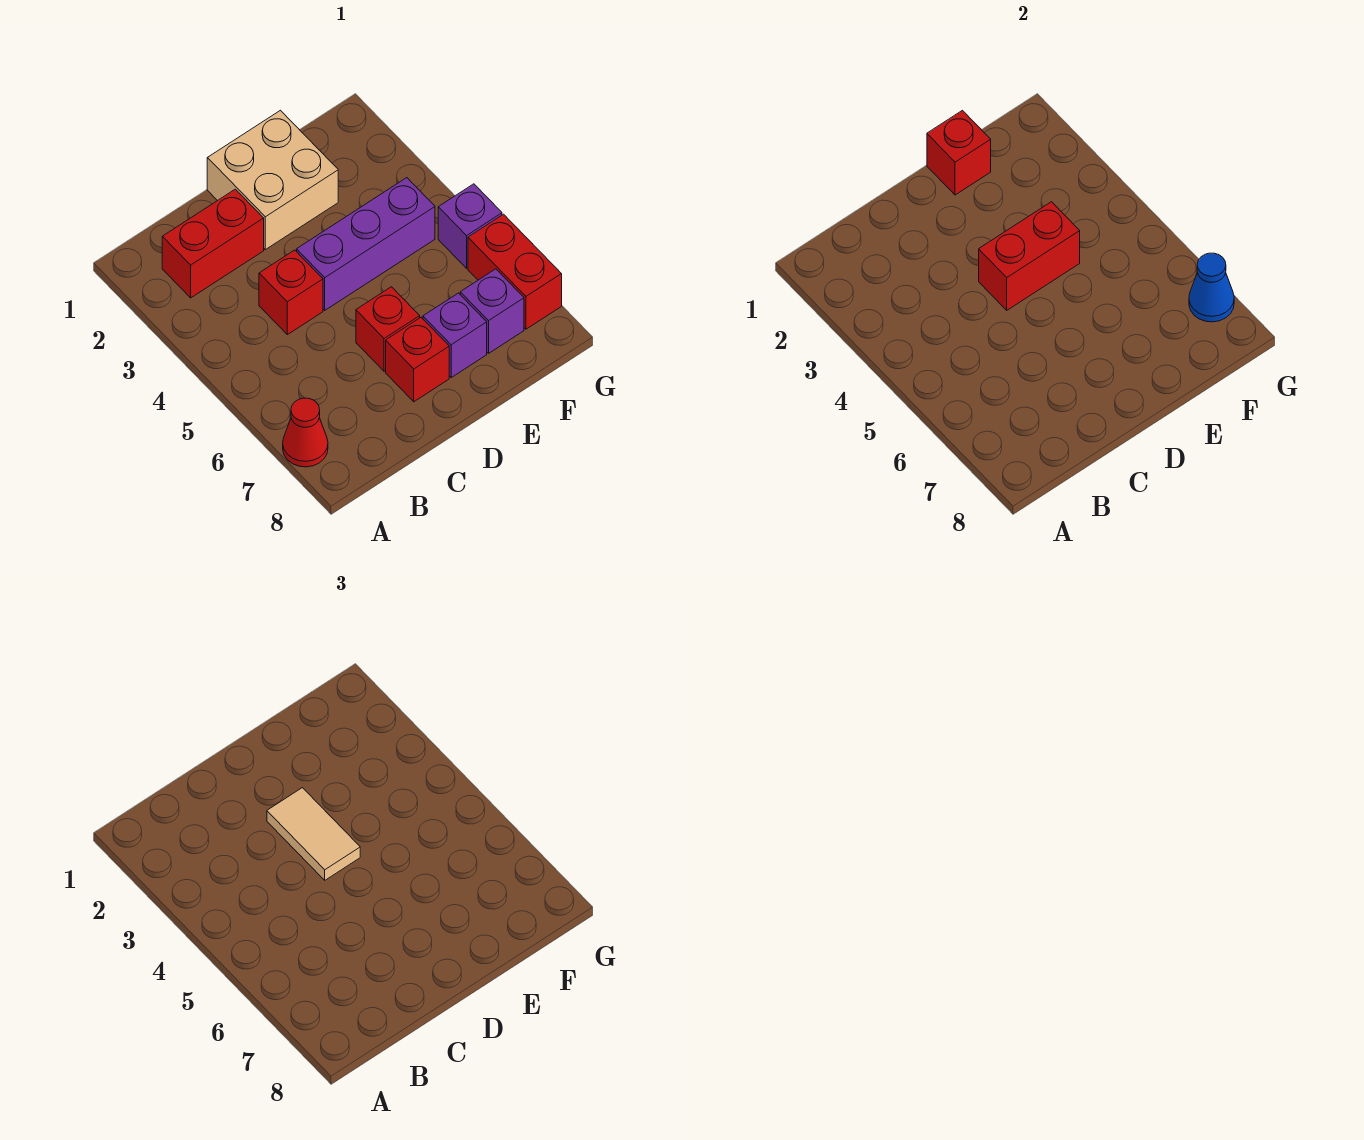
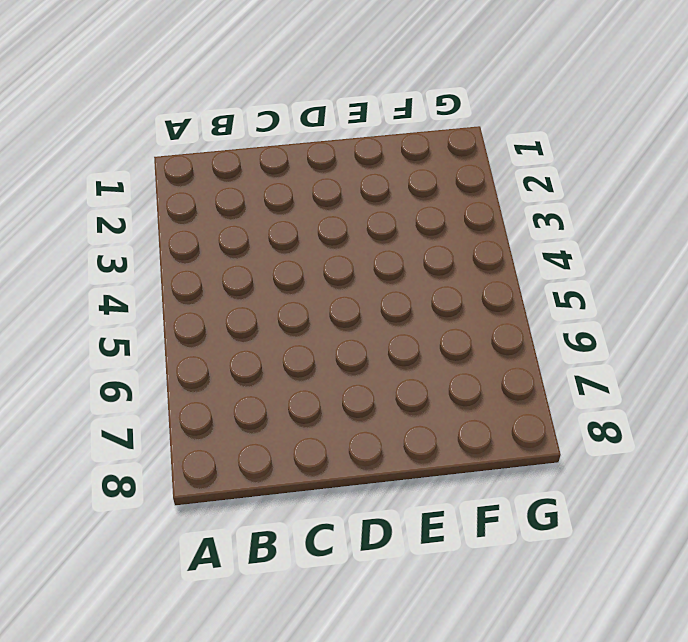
none -> red 1x1 cone [283,398,328,467]
none -> red 1x2 brick [162,189,264,298]
none -> red 1x1 brick [259,250,323,335]

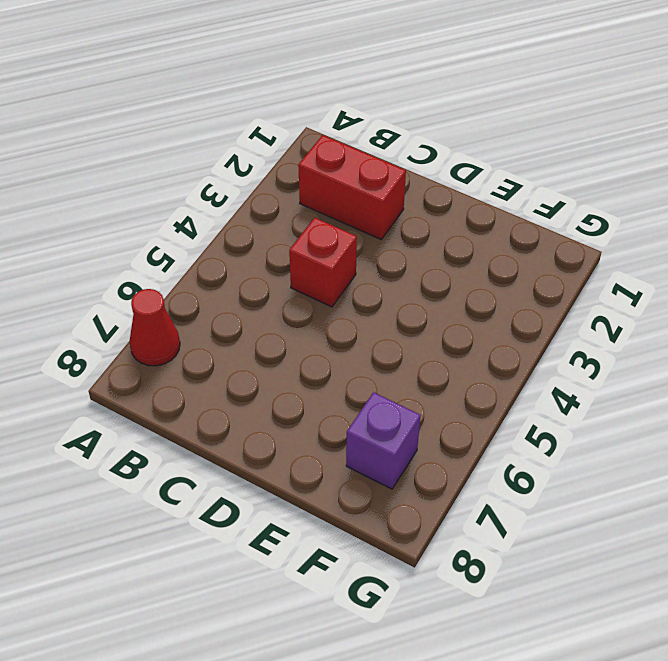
none -> tan 2x2 brick [207,110,338,250]
none -> purple 1x3 brick [297,178,435,310]
none -> red 1x1 brick [356,287,420,371]

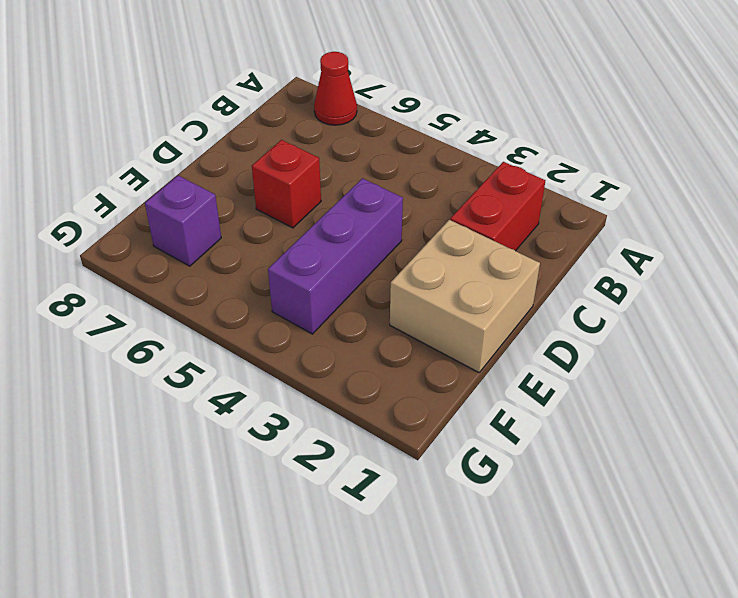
none -> red 1x1 brick [259,250,323,335]
none -> red 1x1 brick [386,317,449,402]
none -> purple 1x1 brick [423,293,487,377]

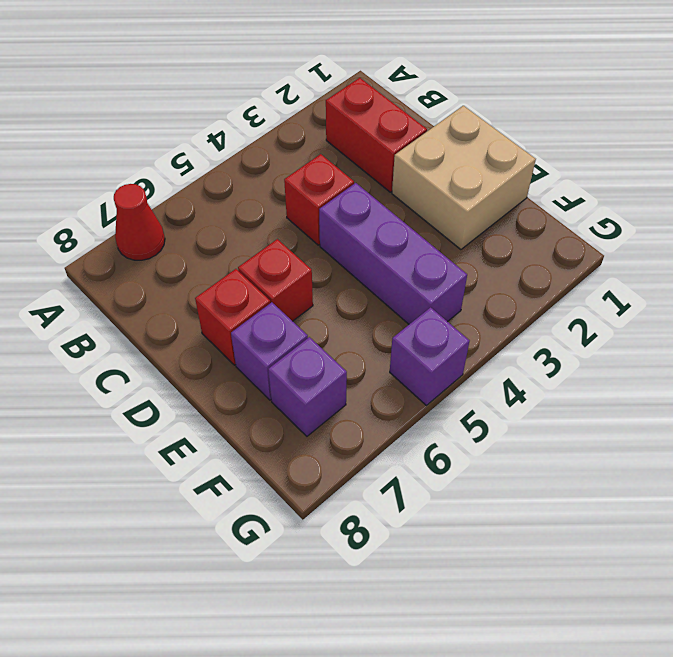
none -> red 1x2 brick [468,214,562,329]
none -> red 1x2 brick [979,202,1080,310]
none -> red 1x1 brick [927,110,991,195]

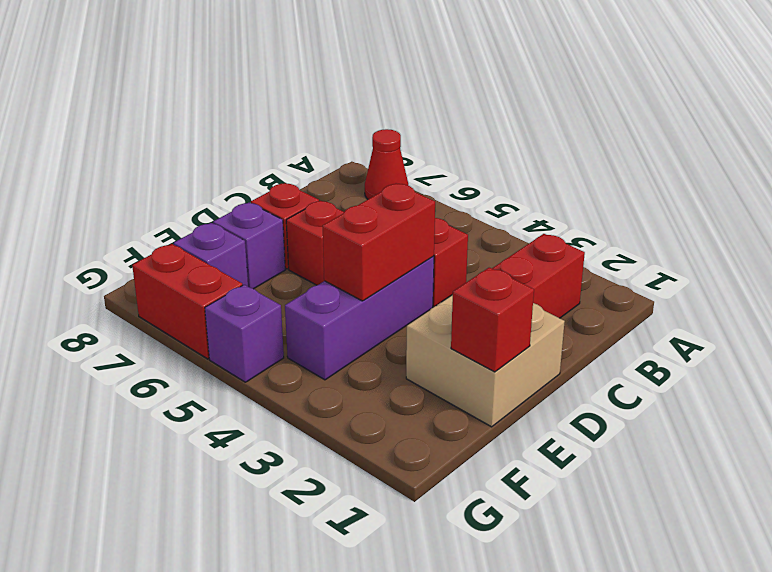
none -> blue 1x1 cone [1189,253,1234,322]
none -> tan 1x2 tile [267,788,360,880]

